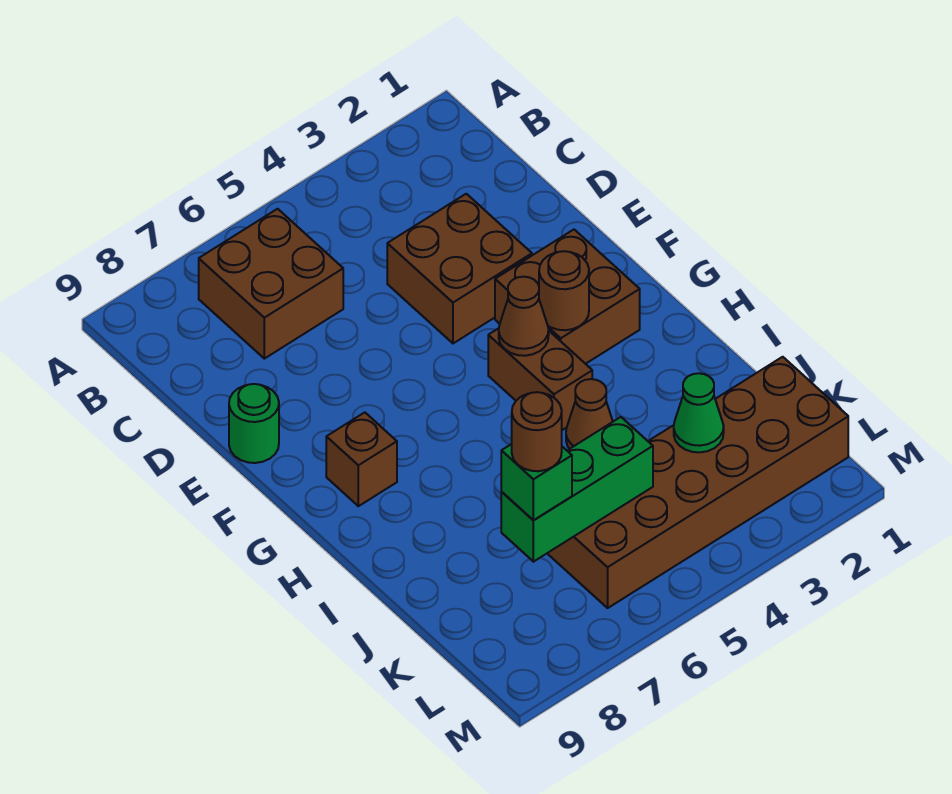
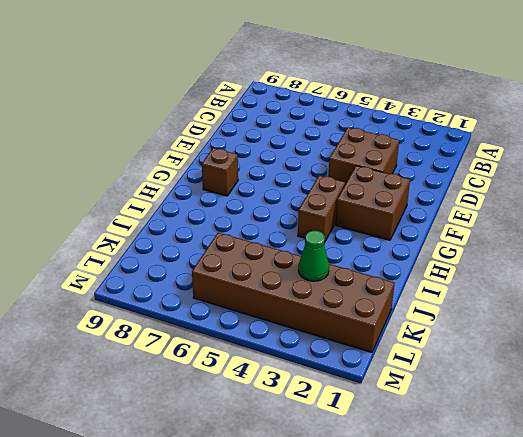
none -> brown 2x2 brick [199,209,343,359]
none -> green 1x1 round brick [229,384,279,463]
none -> brown 1x1 cone [566,379,613,449]

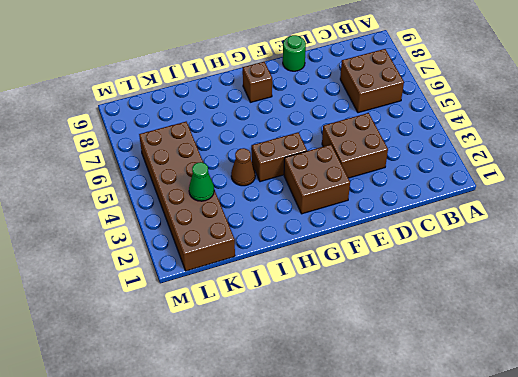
none -> brown 1x1 round brick [539,251,589,330]
none -> brown 1x1 cone [499,277,549,356]
none -> green 1x3 brick [501,417,653,562]

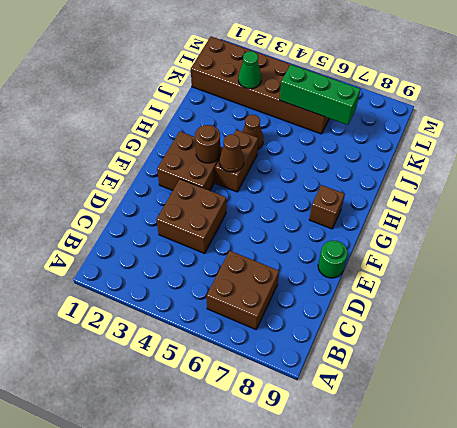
none -> green 1x1 brick [501,444,572,520]
none -> brown 1x1 round brick [512,392,562,471]

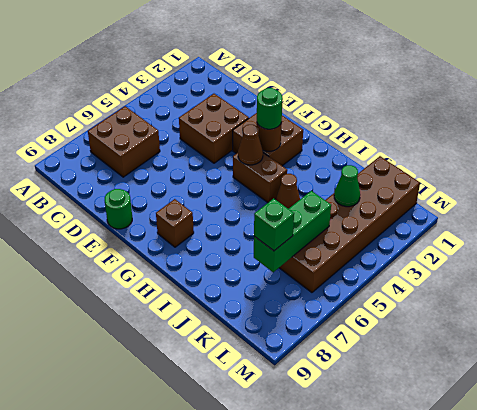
green 1x1 round brick [257,88,283,129] -> none
none -> brown 1x1 round brick [512,392,562,471]

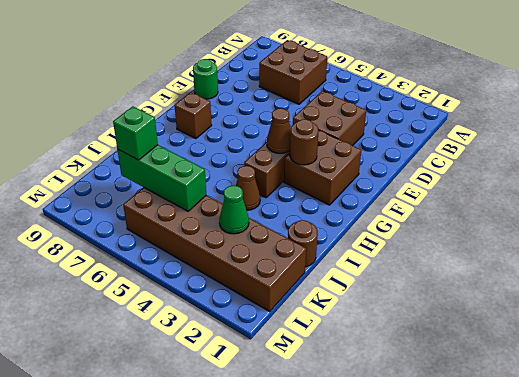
brown 1x1 round brick [288,220,318,267] -> brown 1x1 round brick moved to [512,392,562,471]

